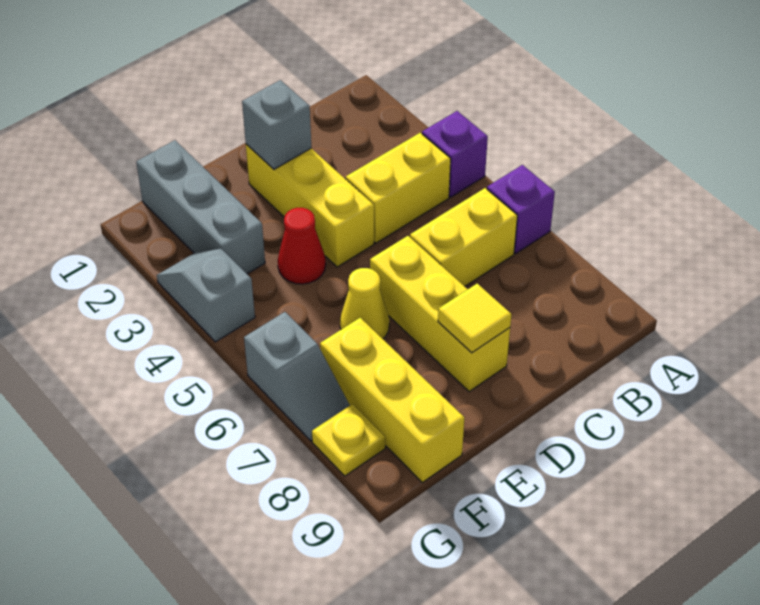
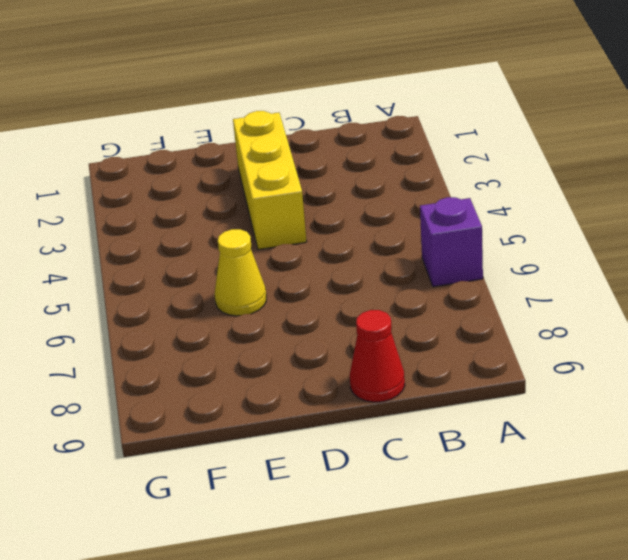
red 1x1 cone [350,310,405,402] -> red 1x1 cone moved to [278,208,326,284]
none -> purple 1x1 brick [422,111,488,197]
none -> yellow 1x2 brick [346,133,451,243]
none -> yellow 1x2 brick [410,188,517,286]

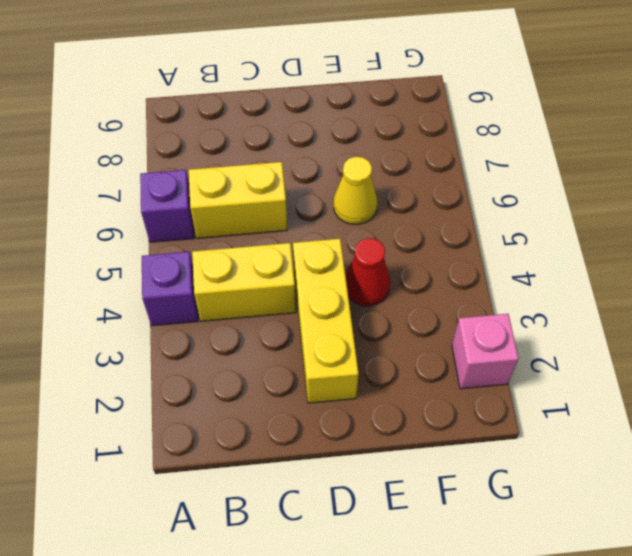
pink 1x1 brick [452,314,519,389] -> none
none -> yellow 1x3 brick [370,236,510,392]
none -> grey 1x3 brick [136,140,265,274]
none -> yellow 1x3 brick [320,318,464,482]

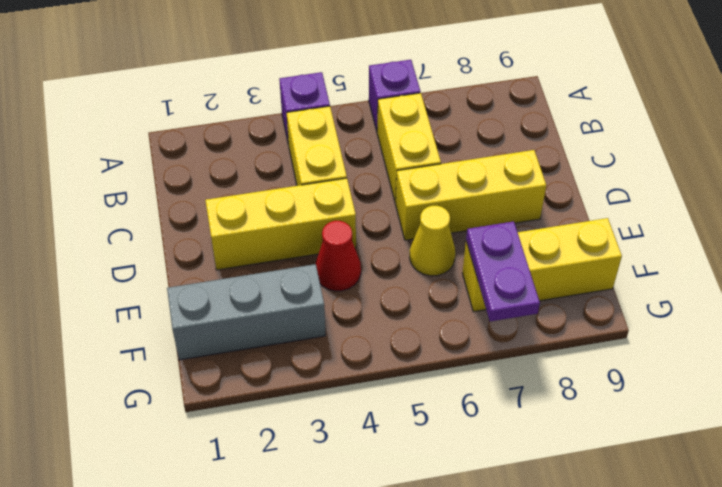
purple 1x2 plate [466,222,540,322] -> none
none -> grey 1x2 slope [157,249,255,342]
none -> grey 1x2 slope [244,312,350,441]
none -> yellow 1x1 plate [312,404,385,476]

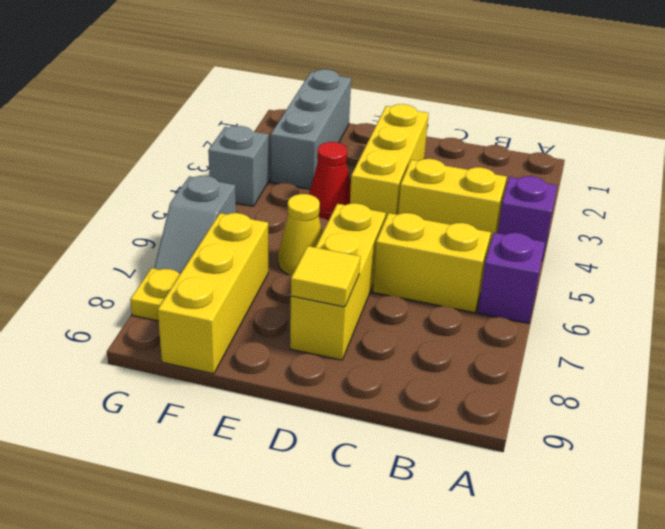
none -> grey 1x1 brick [242,80,311,169]

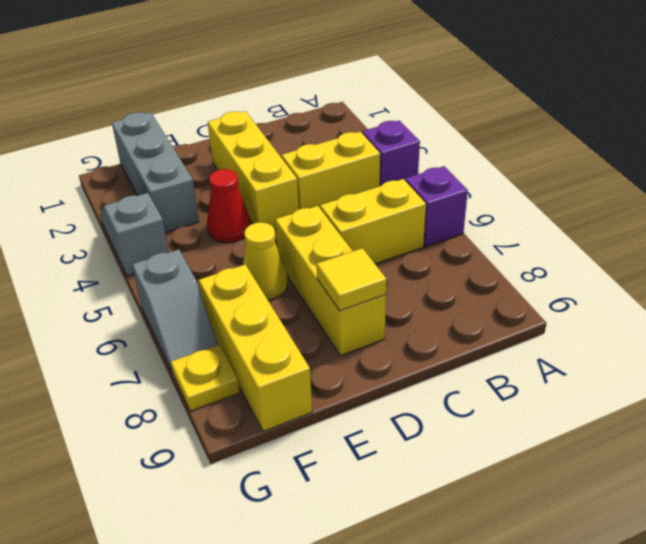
none -> grey 1x1 brick [242,80,311,169]

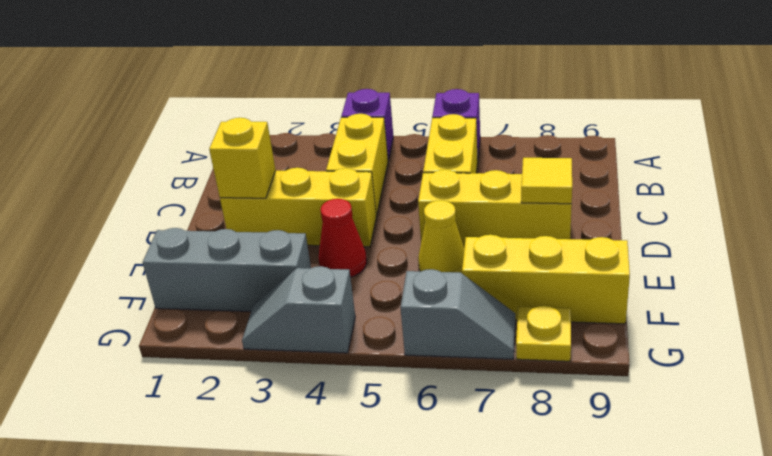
yellow 1x1 brick [209,118,276,198] -> grey 1x1 brick [242,80,311,169]

